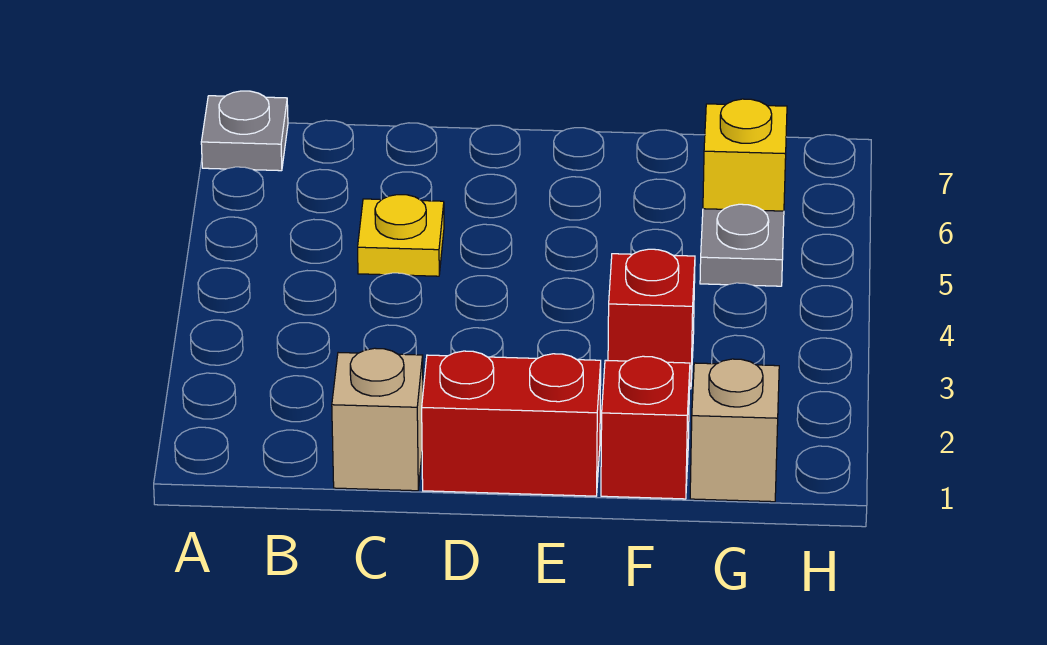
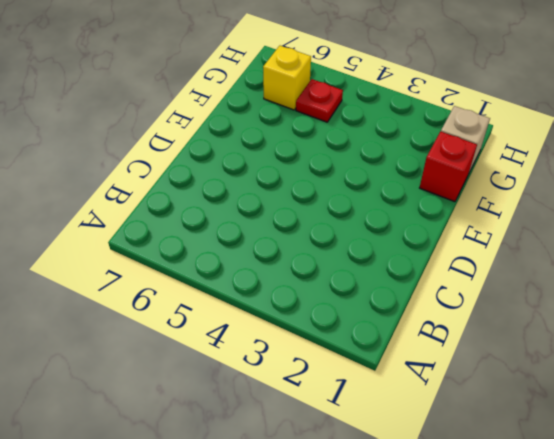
red 1x1 plate [296,79,343,122] -> grey 1x1 plate [700,204,784,286]
none -> grey 1x1 plate [201,91,288,171]
none -> tan 1x1 brick [332,348,423,491]

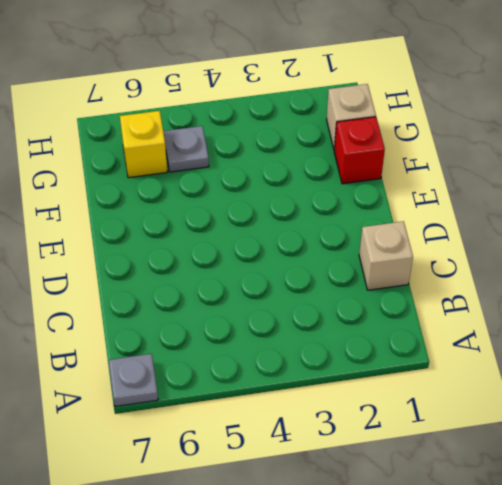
none -> yellow 1x1 plate [358,195,444,276]
none -> red 1x2 brick [422,351,601,496]

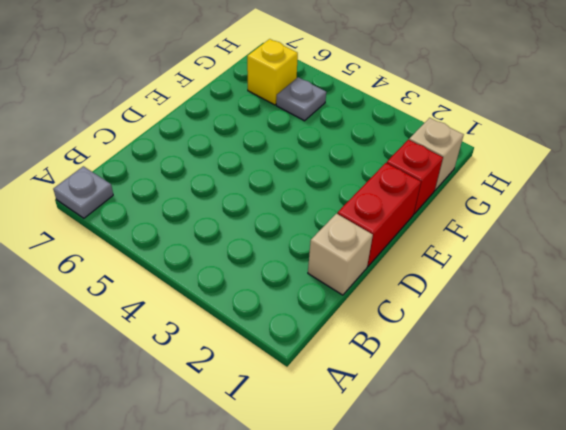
none -> yellow 1x1 plate [358,195,444,276]
none -> red 1x1 brick [608,249,695,389]

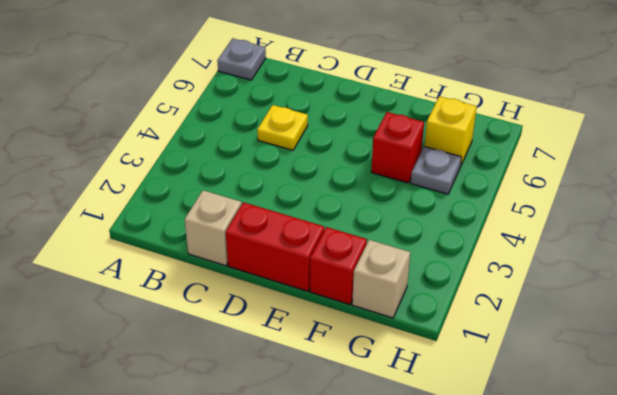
red 1x1 brick [371,112,424,183] -> red 1x1 brick moved to [608,249,695,389]

